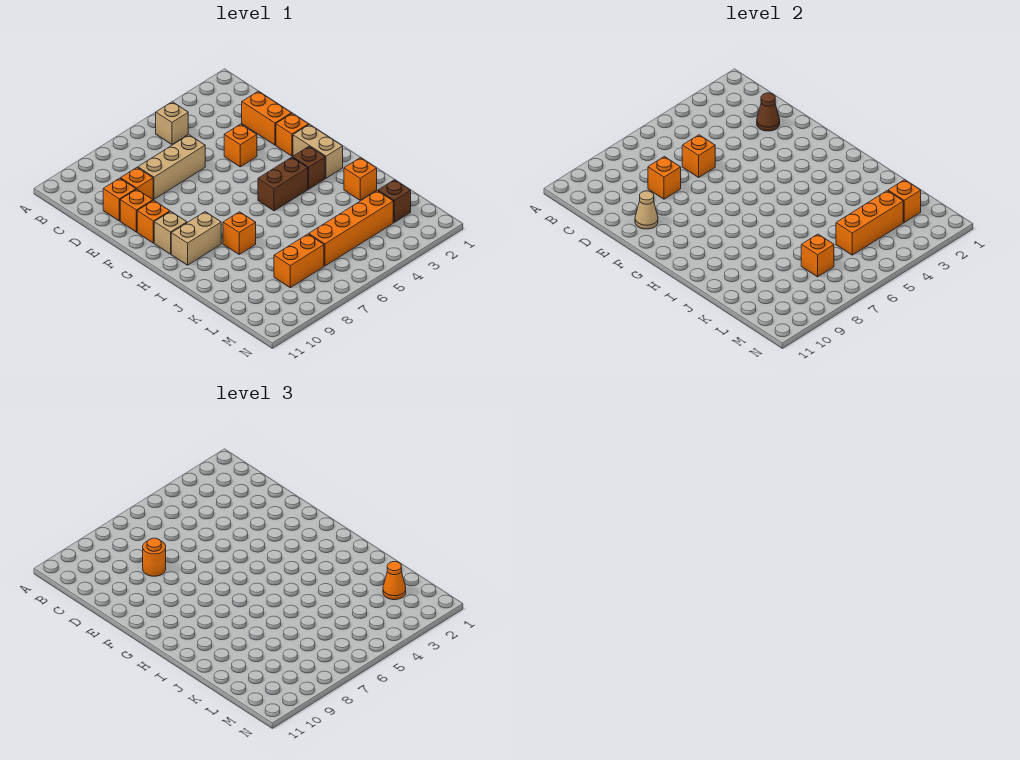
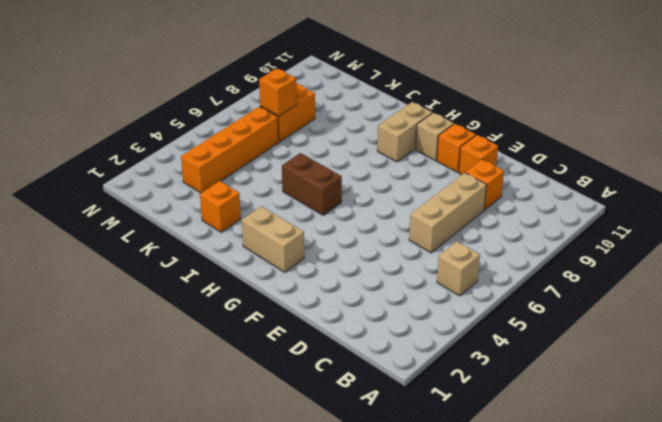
brown 1x2 brick [282,153,342,215] -> brown 1x2 brick turned to [258,157,308,211]
none -> orange 1x2 brick [242,91,292,145]
none -> orange 1x1 brick [103,178,136,221]
none -> orange 1x1 brick [224,124,257,167]

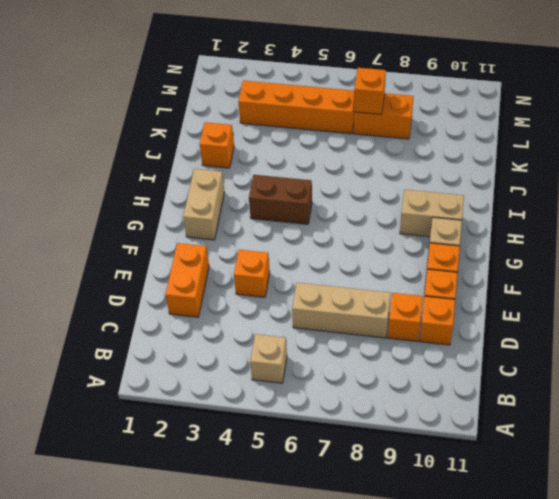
none -> orange 1x1 brick [276,113,309,156]
none -> brown 1x1 brick [293,147,325,189]
none -> orange 1x1 brick [223,212,256,254]

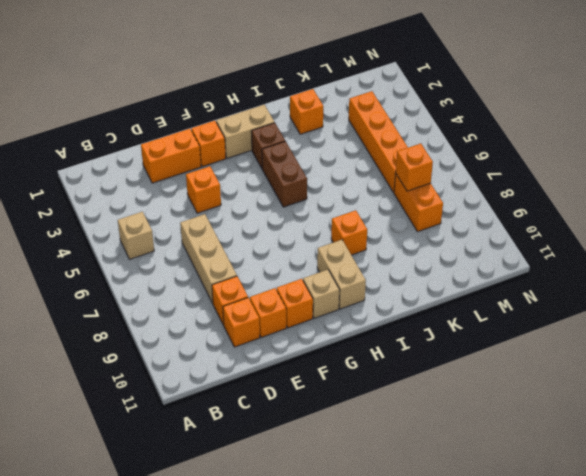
none -> brown 1x1 brick [378,180,411,222]
none -> brown 1x1 cone [757,93,780,131]
none -> orange 1x1 brick [682,135,715,177]

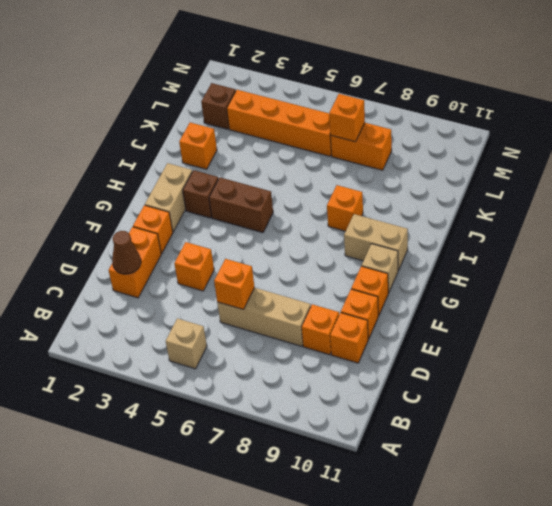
none -> orange 1x1 brick [648,156,681,199]
none -> tan 1x1 cone [635,191,658,229]
none -> orange 1x1 brick [888,180,921,222]

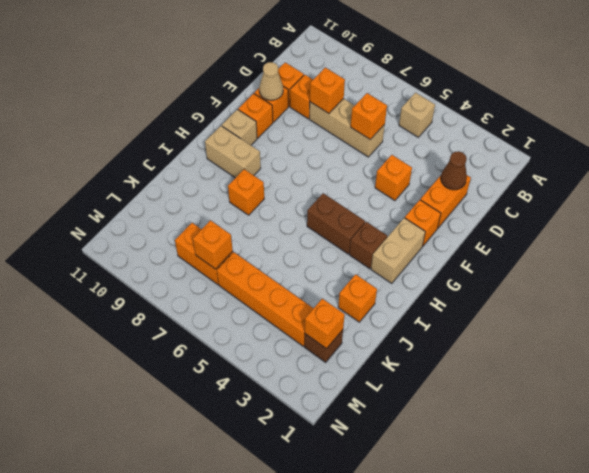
none -> orange 1x3 brick [836,191,903,255]
none -> orange 1x1 round brick [143,538,166,576]
none -> orange 1x1 cone [383,562,406,600]

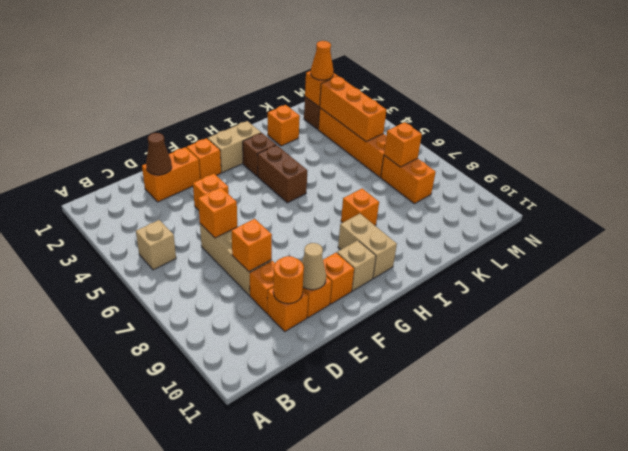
orange 1x1 round brick [273,256,304,304] -> orange 1x1 round brick moved to [143,538,166,576]

